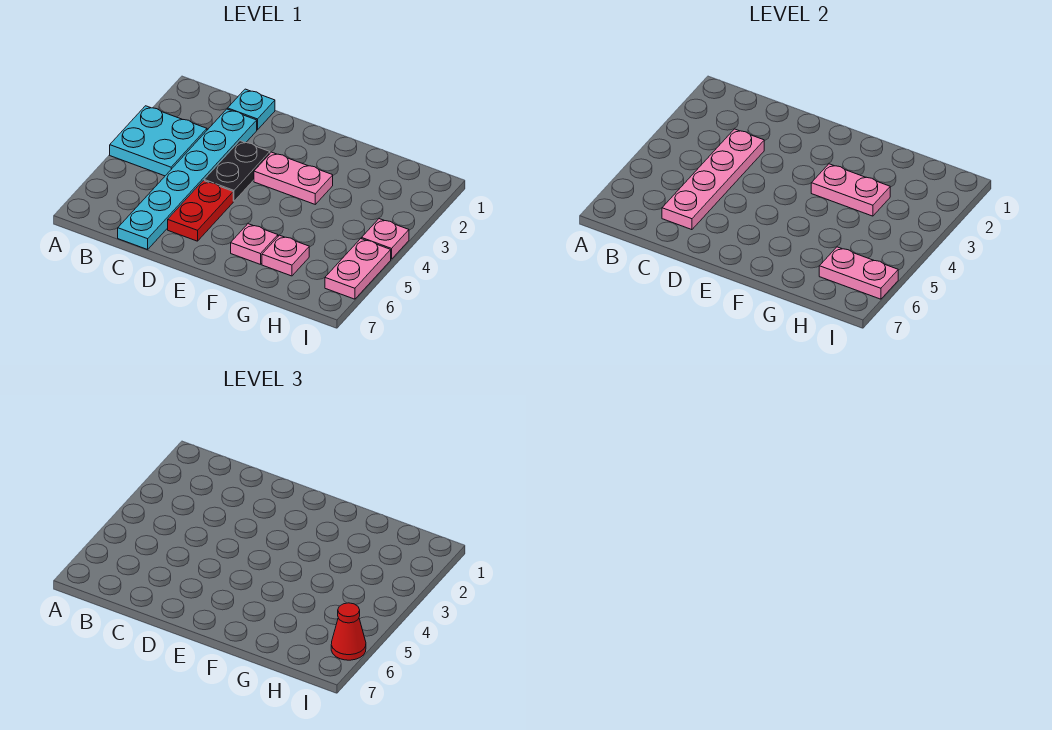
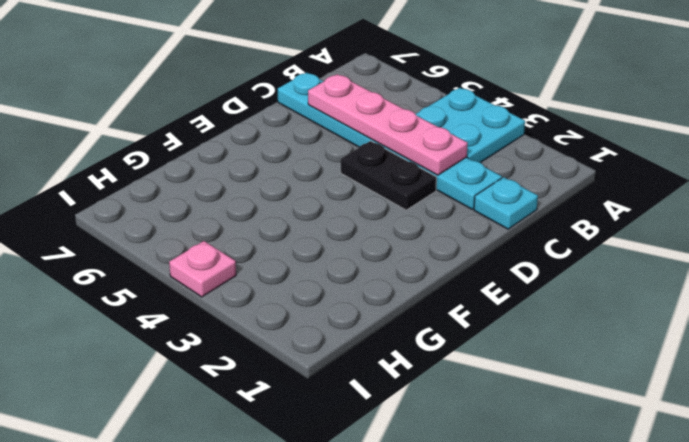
none -> red 1x2 plate [168,181,233,241]
none -> pink 1x2 plate [254,152,333,204]
none -> pink 1x1 plate [231,224,278,264]

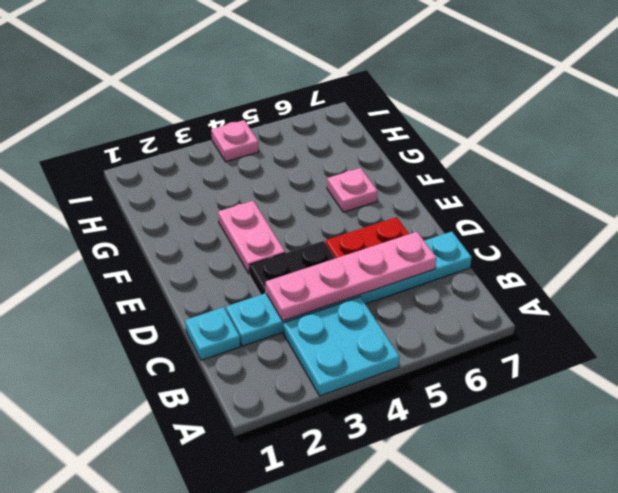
none -> pink 1x1 plate [262,235,309,276]
none -> pink 1x2 plate [325,239,391,299]
none -> pink 1x2 plate [811,164,890,216]

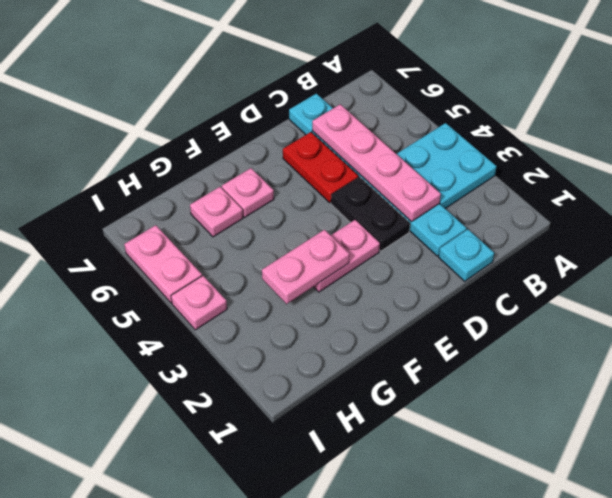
none -> pink 1x2 plate [819,247,898,299]
none -> red 1x1 cone [331,603,366,660]

